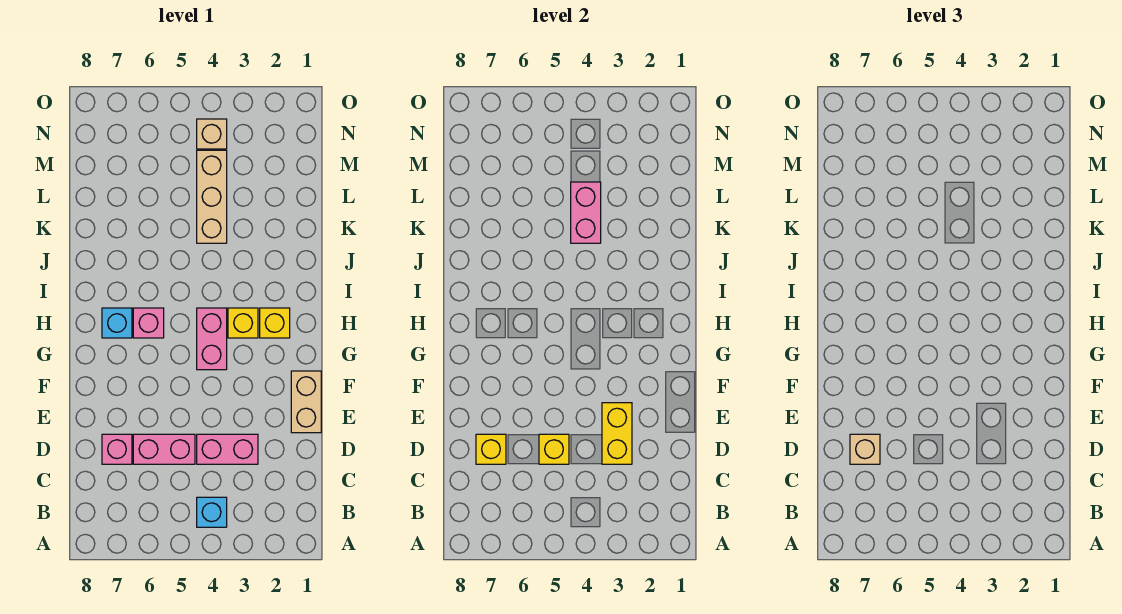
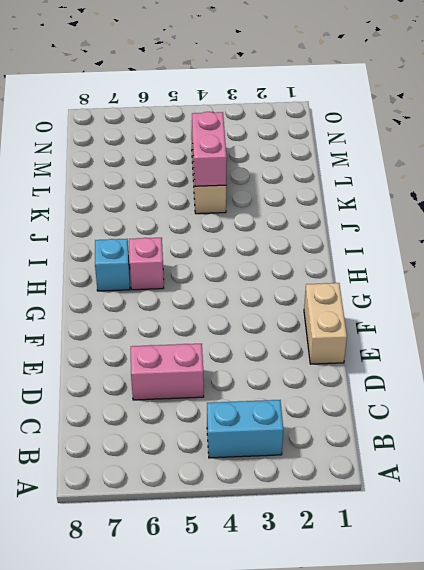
cyan 1x2 brick [207,400,283,458] -> cyan 1x1 brick [197,497,227,527]
none -> pink 1x2 brick [197,434,258,464]
none -> pink 1x1 brick [102,434,132,464]
none -> pink 1x2 brick [197,308,227,370]

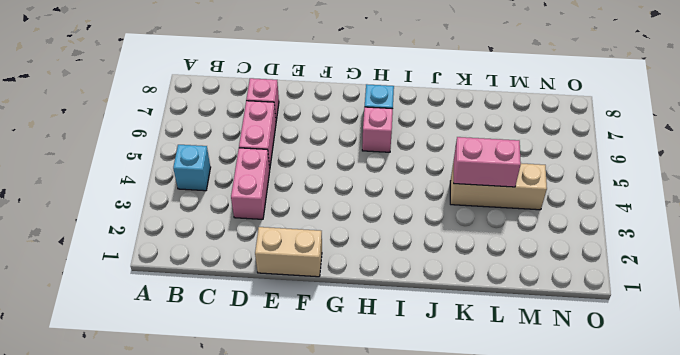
none -> pink 1x2 brick [197,308,227,370]
none -> yellow 1x1 brick [260,308,290,338]
none -> yellow 1x1 brick [228,308,258,338]

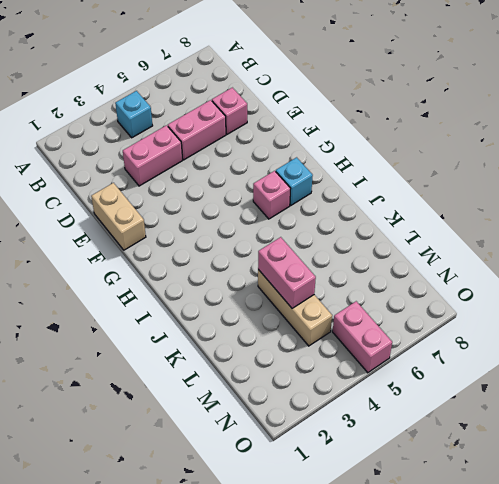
pink 1x2 brick [333,301,392,373] -> pink 1x2 brick moved to [197,308,227,370]
none -> yellow 1x1 brick [260,308,290,338]
none -> yellow 1x1 brick [228,308,258,338]
none -> tan 1x1 brick [197,119,227,149]

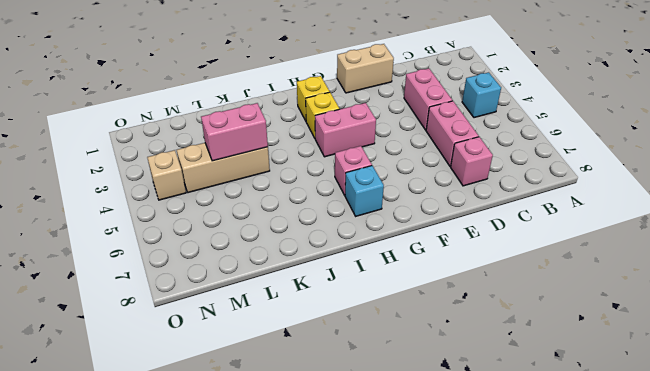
none -> yellow 1x2 brick [602,403,632,464]
none -> yellow 1x1 brick [539,434,569,464]
none -> yellow 1x1 brick [476,434,506,464]

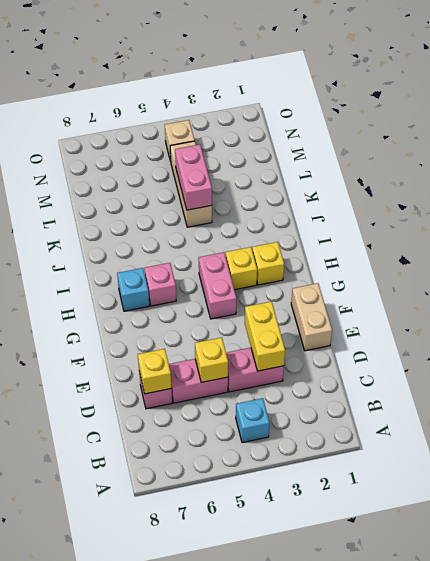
none -> tan 1x1 brick [850,434,880,464]

